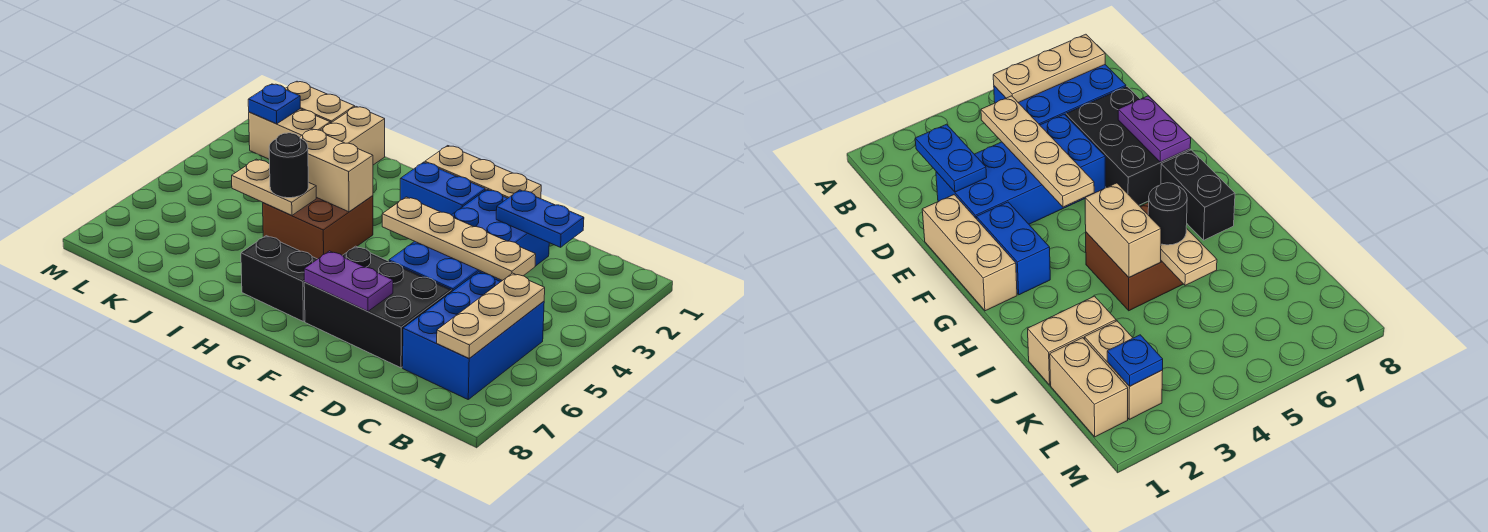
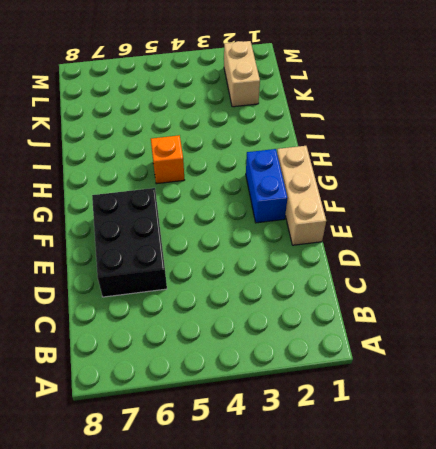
orange 1x1 brick [151,135,184,184] -> brown 2x2 brick [263,196,373,259]
none -> blue 2x3 brick [403,272,544,399]
none -> blue 2x4 brick [389,190,549,291]
none -> black 1x2 brick [241,236,317,321]

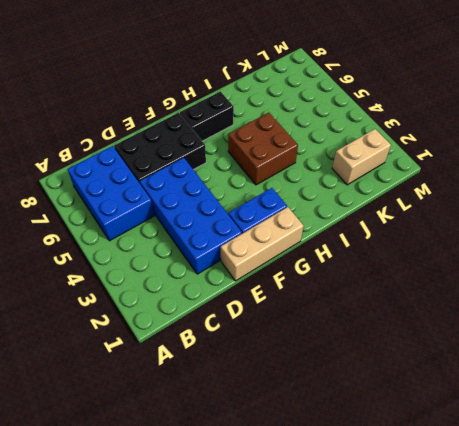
none -> tan 1x2 brick [320,107,385,165]
none -> tan 1x2 brick [285,81,355,123]
none -> tan 1x3 plate [437,273,545,358]

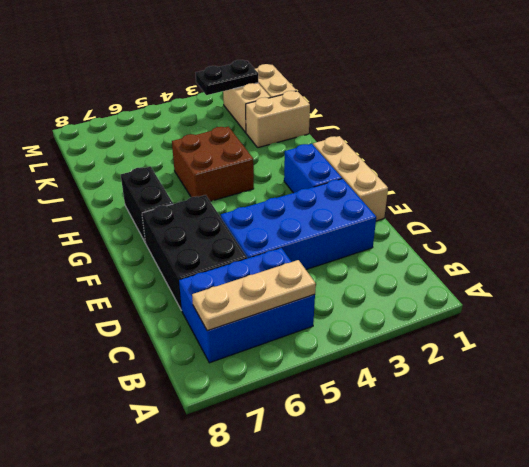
black 1x2 plate [196,60,258,95] -> blue 1x1 plate [248,84,300,124]
none -> blue 1x2 plate [496,190,584,247]
none -> tan 1x4 plate [382,197,536,281]
none -> purple 1x2 plate [304,251,393,311]

